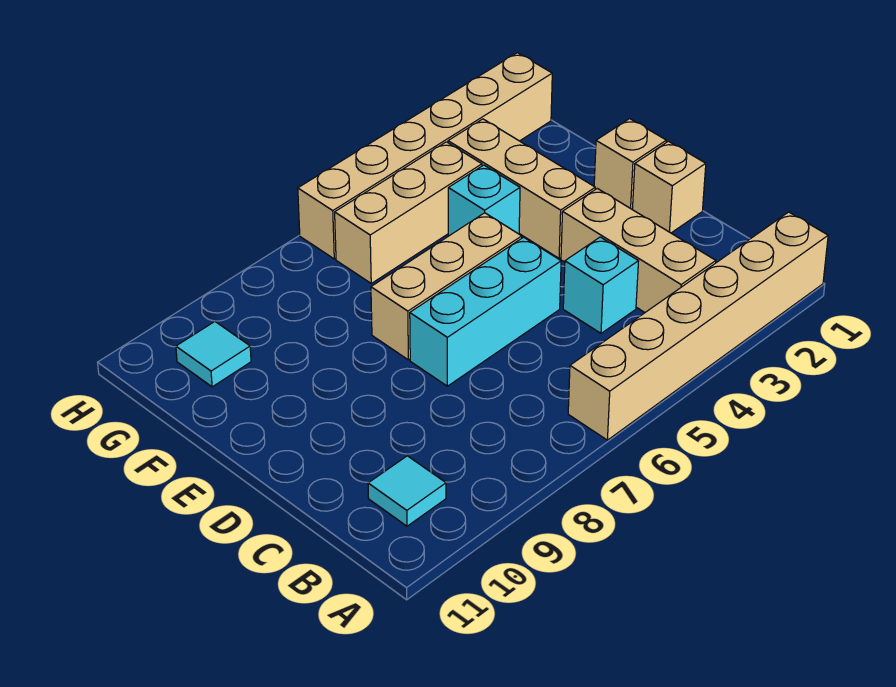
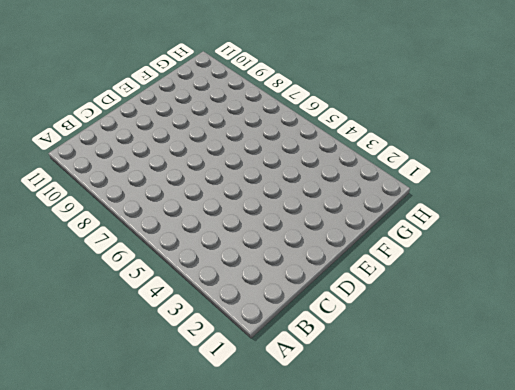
none -> tan 1x6 brick [568,212,828,440]
none -> tan 1x3 brick [561,188,716,312]
none -> cyan 1x1 tile [368,456,446,526]

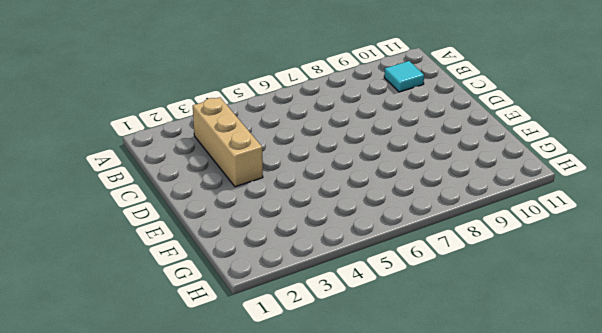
none -> tan 1x6 brick [568,212,828,440]
none -> cyan 1x1 brick [563,237,638,333]
none -> tan 1x1 brick [632,141,706,233]

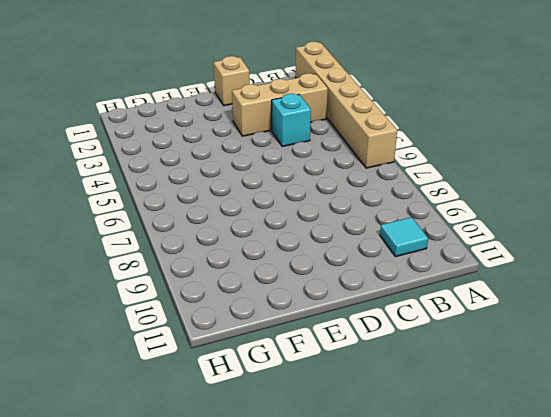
none -> cyan 1x3 brick [410,237,561,386]
none -> tan 1x1 brick [594,119,666,209]
none -> tan 1x3 brick [448,119,595,258]

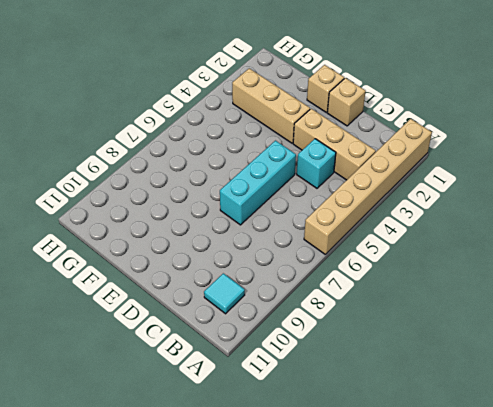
none -> tan 1x3 brick [371,213,522,360]
none -> cyan 1x1 brick [448,165,520,236]
none -> tan 1x3 brick [335,142,482,283]

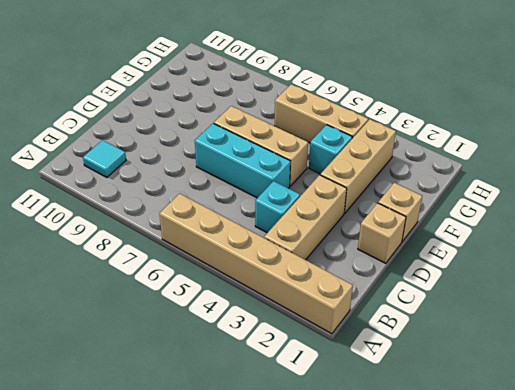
none -> cyan 1x1 tile [176,322,251,387]
none -> tan 1x6 brick [298,53,552,259]

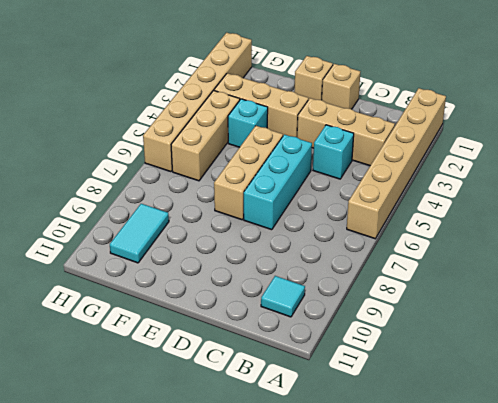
cyan 1x2 tile [110,204,169,263] -> cyan 1x1 tile [176,322,251,387]

